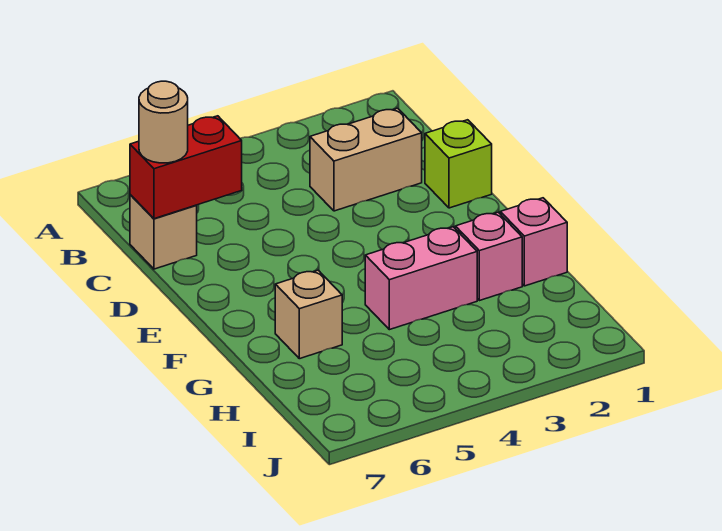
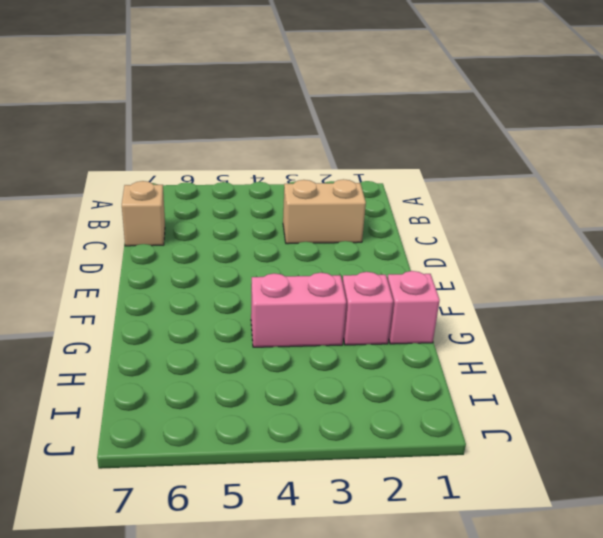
none -> lime 1x1 brick [425,120,492,208]
none -> tan 1x1 brick [275,270,342,359]

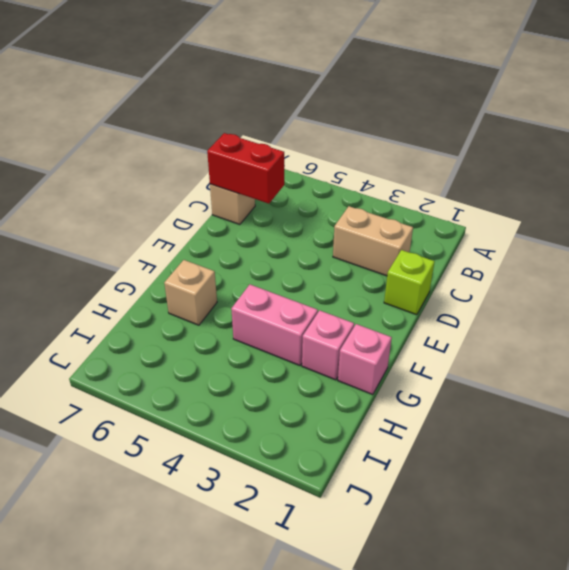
none -> tan 1x1 round brick [139,81,188,163]

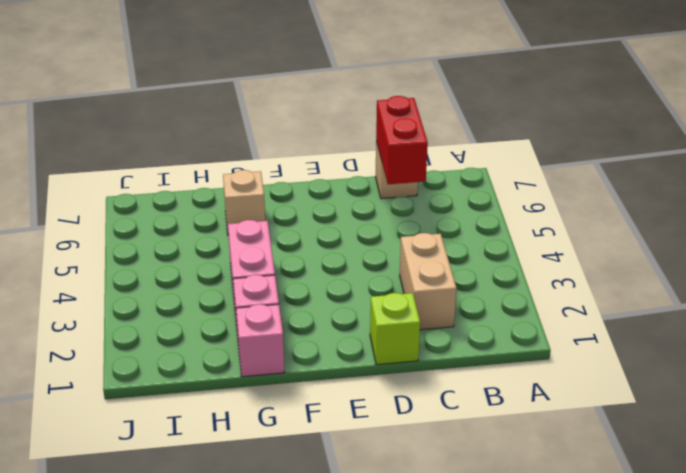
none -> tan 1x1 round brick [139,81,188,163]

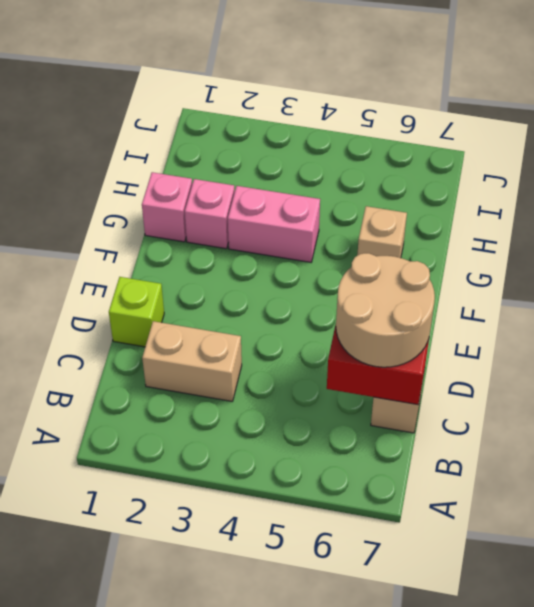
tan 2x2 round brick [336,253,435,367] -> tan 1x1 round brick [139,81,188,163]

